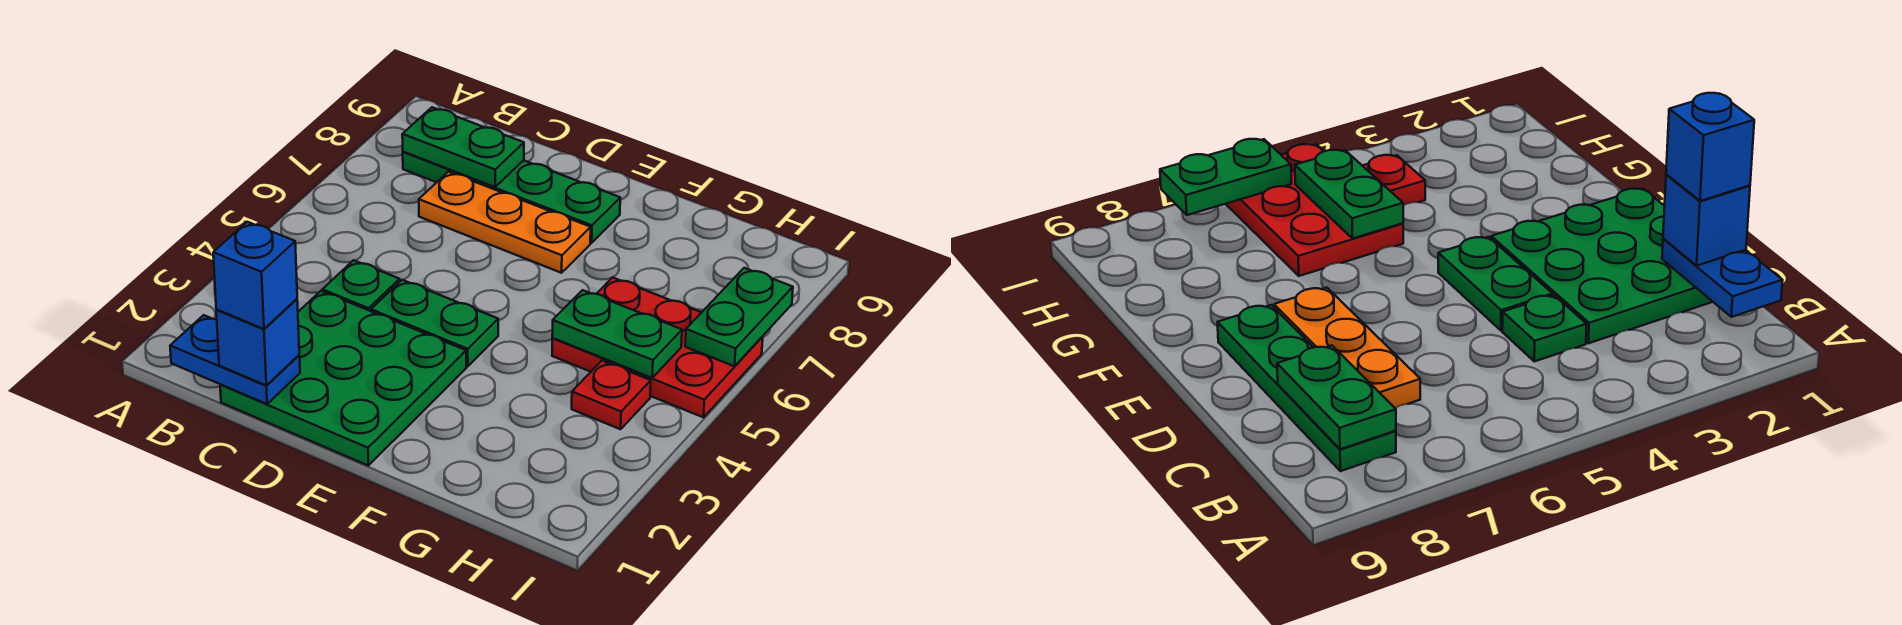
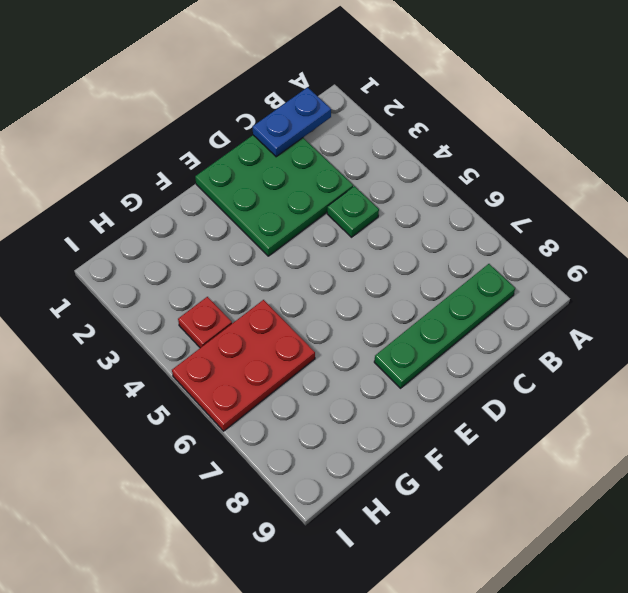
none -> orange 1x3 plate [419,172,591,273]
none -> green 1x2 plate [371,280,498,366]
none -> green 1x2 plate [402,107,524,187]

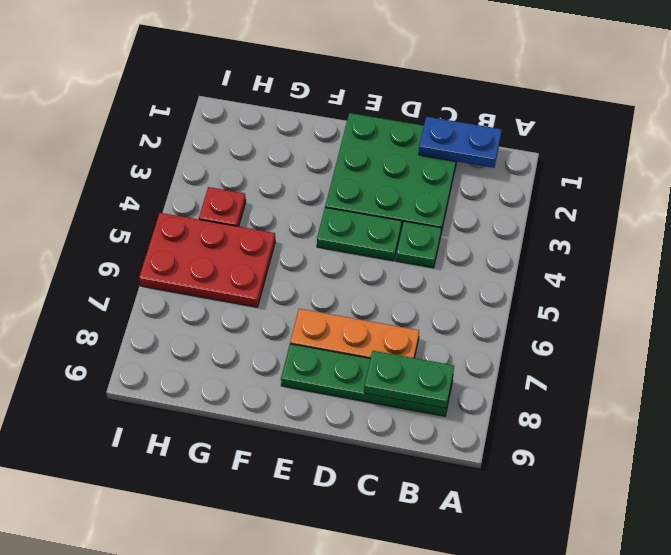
none -> green 1x2 plate [552,290,682,378]
none -> green 1x2 plate [685,268,793,366]
none -> blue 1x1 brick [216,299,299,385]

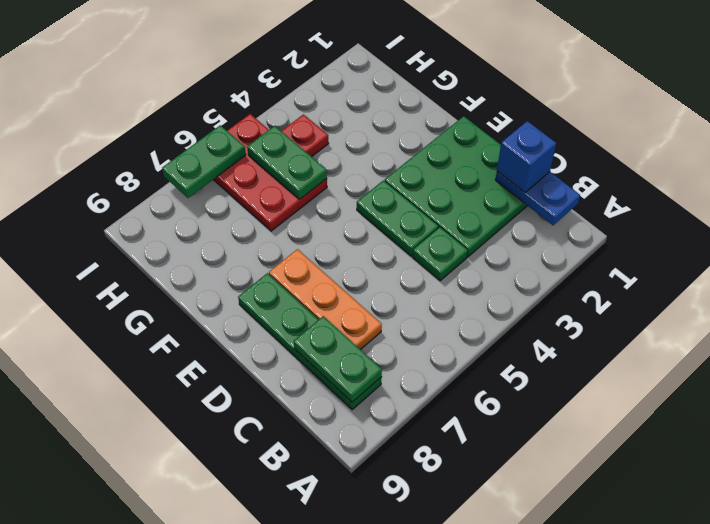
none -> blue 1x1 brick [213,222,297,329]

